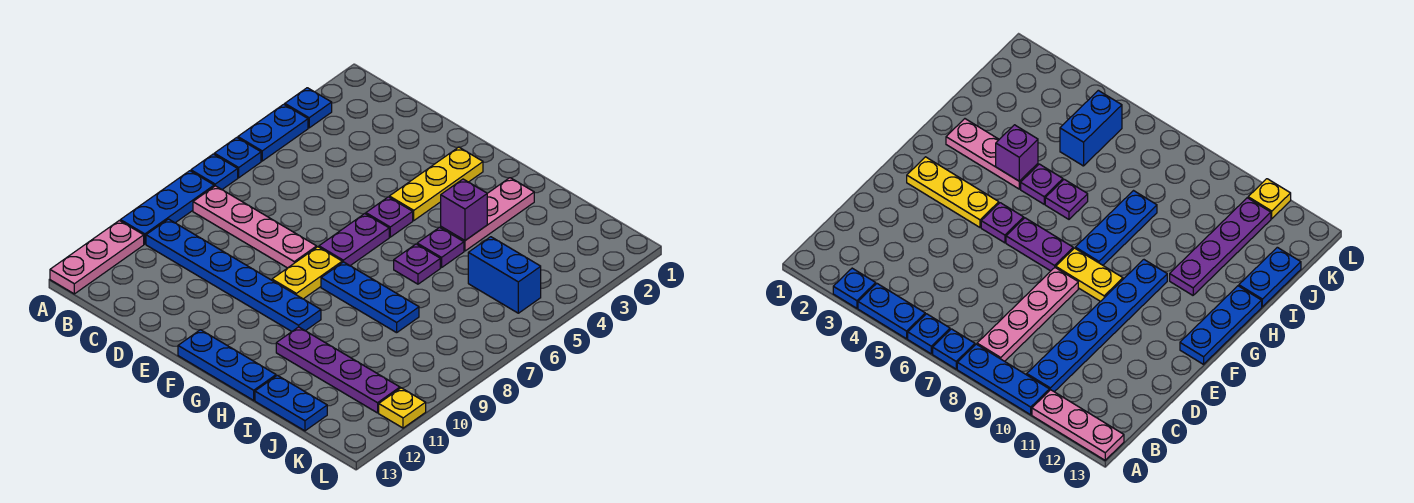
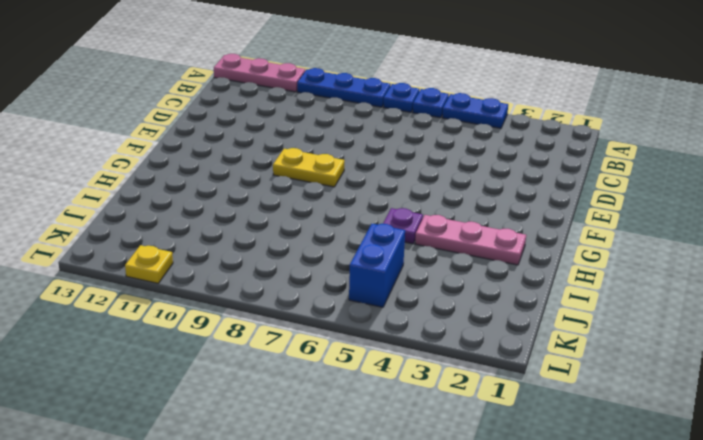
none -> blue 1x1 plate [285,88,332,128]
none -> pink 1x4 plate [193,186,317,268]
none -> blue 1x6 plate [146,219,321,331]

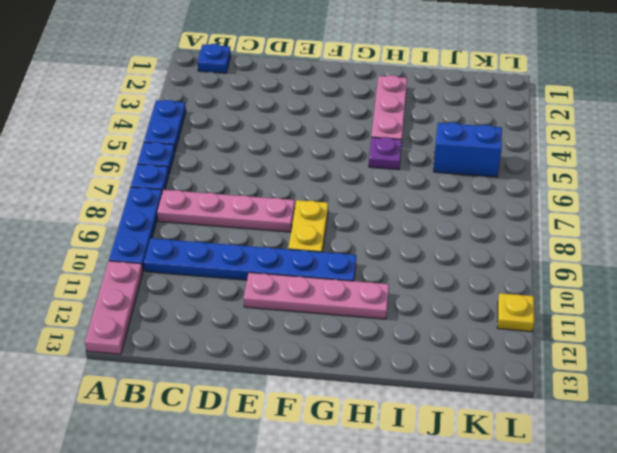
blue 1x1 plate [198,44,231,73] -> blue 1x1 plate moved to [285,88,332,128]
pink 1x4 plate [244,273,389,319] -> purple 1x4 plate [276,327,400,413]
none -> yellow 1x3 plate [389,147,483,220]
none -> purple 1x1 plate [366,197,413,237]
none -> purple 1x2 plate [319,214,389,266]

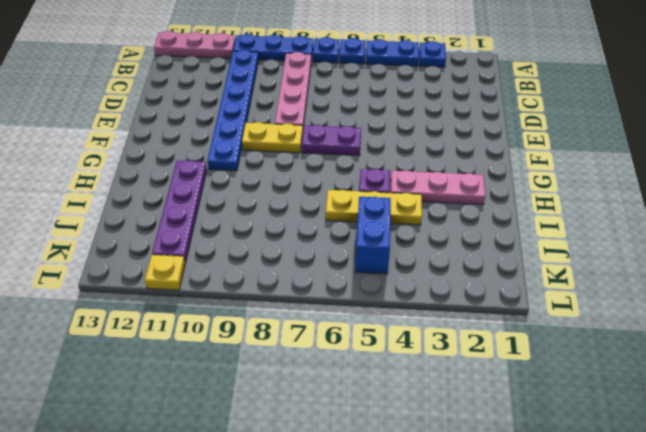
yellow 1x3 plate [326,190,422,225] -> yellow 1x3 plate moved to [389,147,483,220]
none -> purple 1x1 plate [366,197,413,237]
none -> blue 1x3 plate [178,330,276,400]
none -> blue 1x3 plate [321,262,419,333]

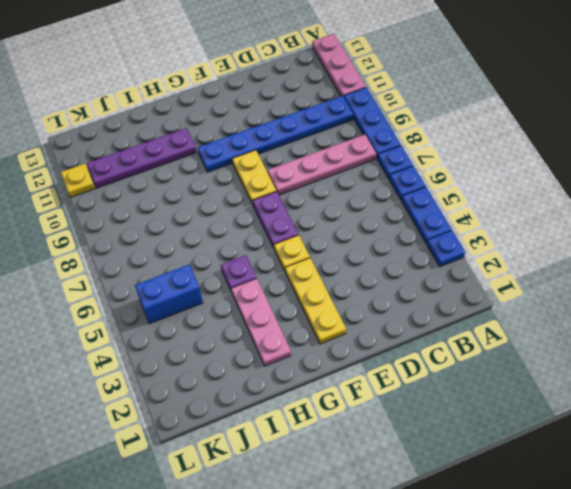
yellow 1x1 plate [274,235,310,271] -> purple 1x1 plate [366,197,413,237]
none -> blue 1x3 plate [178,330,276,400]
none -> blue 1x3 plate [321,262,419,333]
none -> purple 1x1 plate [394,244,440,284]

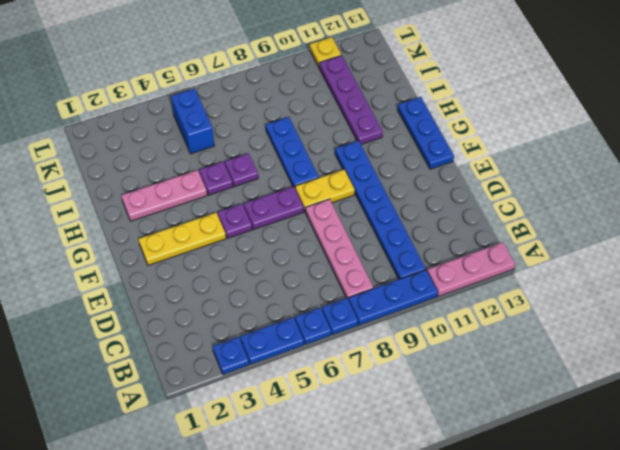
none -> blue 1x2 plate [255,375,327,431]
none -> purple 1x1 brick [441,179,487,240]

